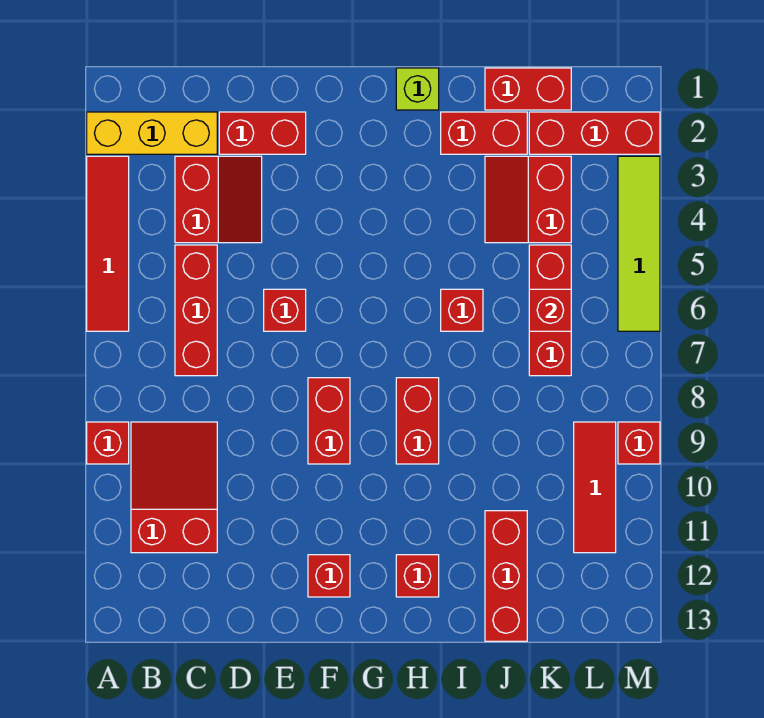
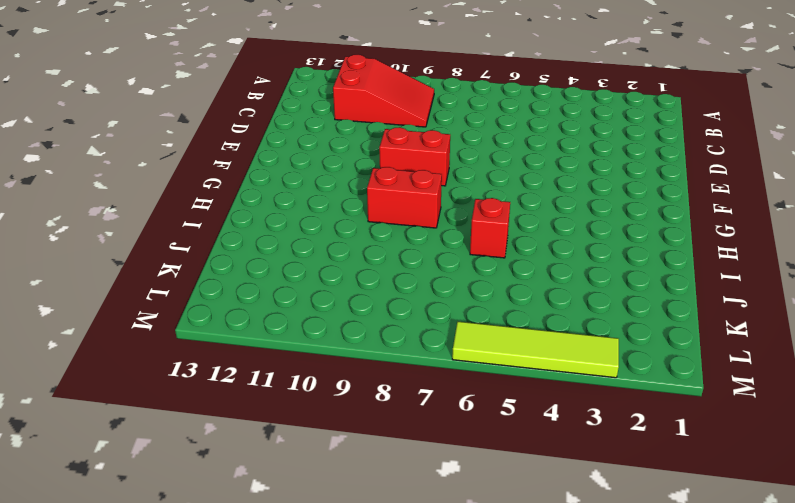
none -> yellow 1x3 brick [87,112,217,154]
none -> red 1x4 tile [87,156,129,331]
none -> red 1x1 brick [87,422,129,464]

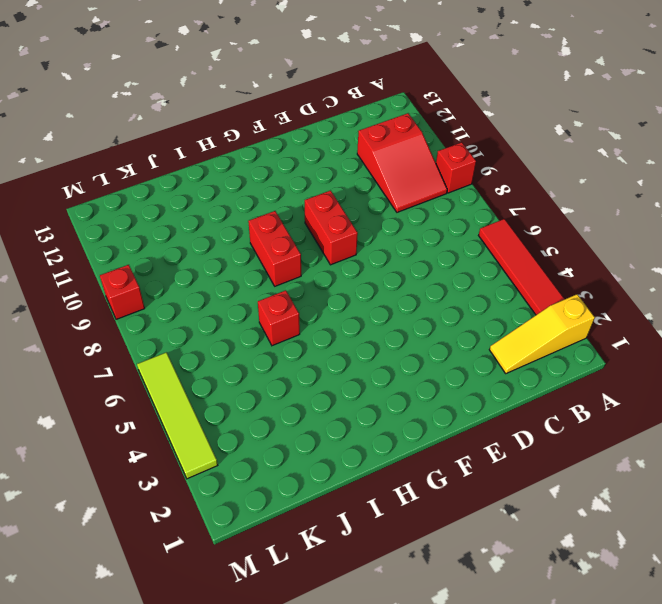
yellow 1x3 slope [489,294,595,373] -> yellow 1x3 brick [87,112,217,154]
none -> red 2x2 slope [175,156,262,243]
none -> red 1x3 brick [175,245,217,376]
none -> red 1x2 brick [219,112,306,154]

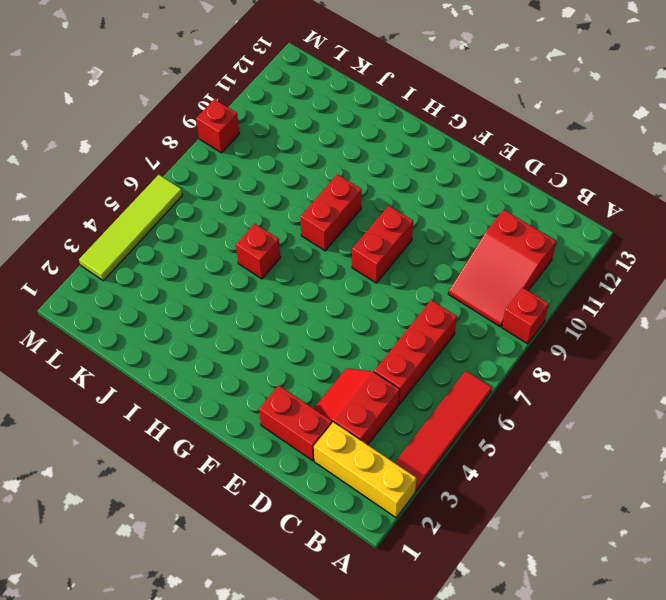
none -> red 1x1 brick [264,289,306,331]
none -> red 1x1 brick [308,555,350,597]
none -> lime 1x1 brick [396,68,439,110]

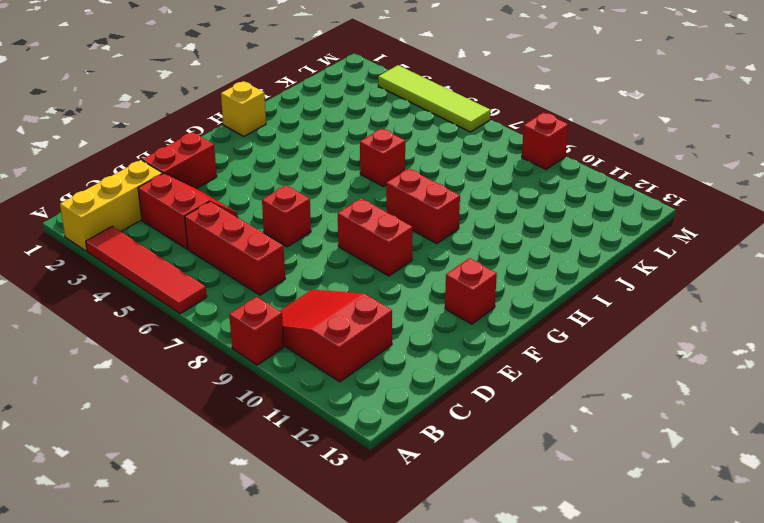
yellow 1x1 brick [221,81,266,136] -> lime 1x1 brick [396,68,439,110]
none -> red 1x1 brick [396,555,439,597]
none -> red 1x2 brick [441,112,527,154]
none -> red 1x2 brick [485,68,571,110]

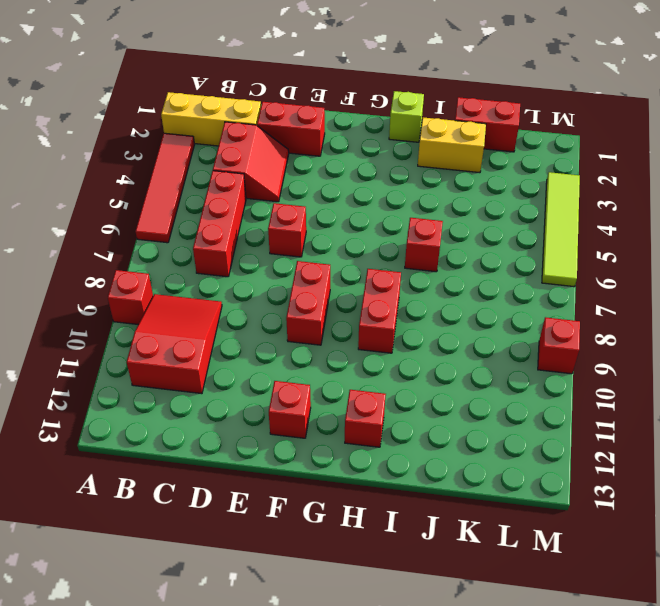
yellow 1x2 brick [418,117,486,173] -> red 1x2 brick [441,112,527,154]
none -> red 2x2 slope [485,156,571,243]
none -> red 1x3 brick [485,511,527,641]
none -> red 1x3 brick [529,112,660,154]

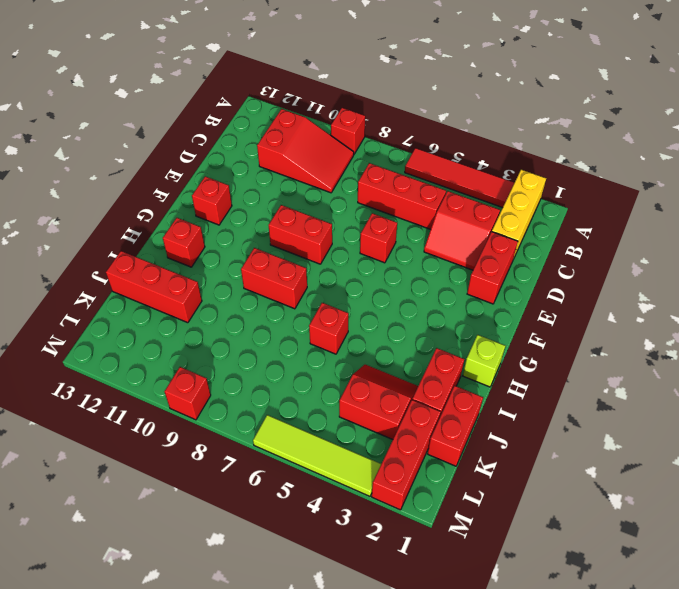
none -> red 1x3 brick [529,245,571,376]
none -> red 1x3 tile [574,422,616,553]
none -> red 1x1 brick [529,289,571,331]

